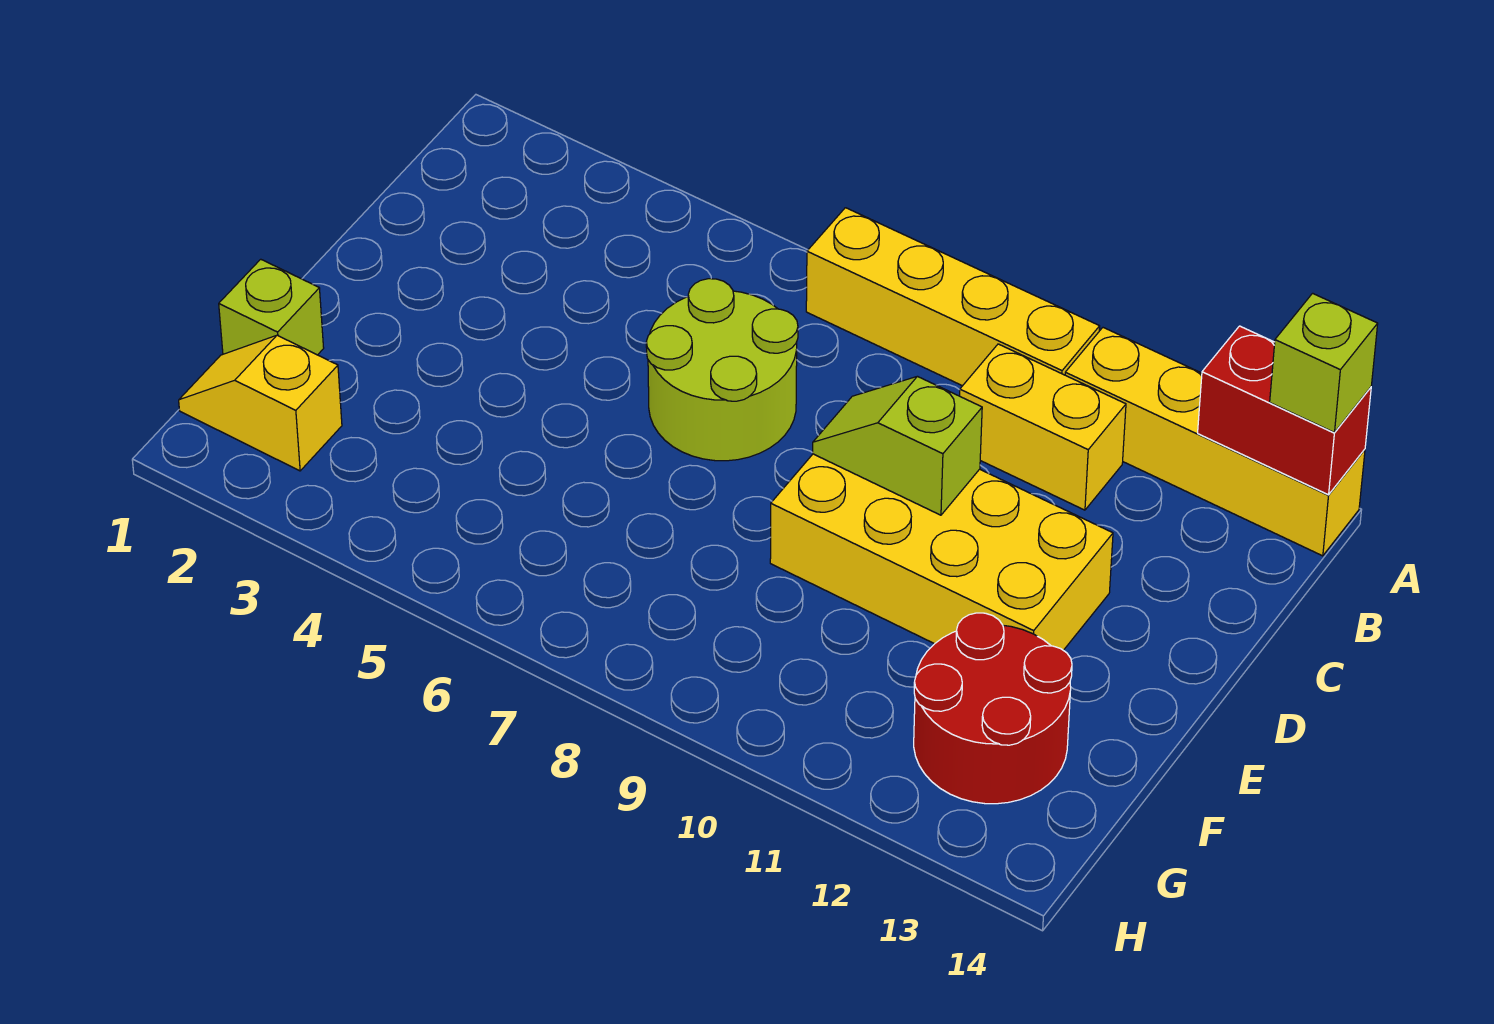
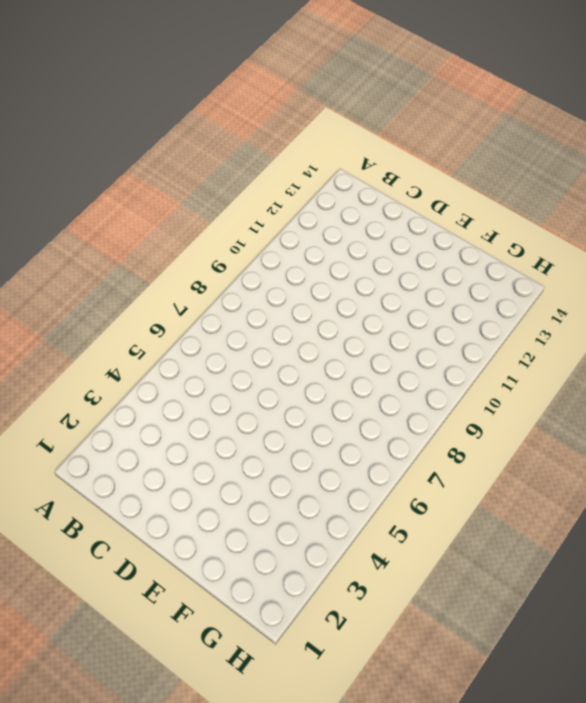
none -> yellow 1x4 brick [806,208,1100,386]
none -> yellow 1x4 brick [1065,328,1365,556]

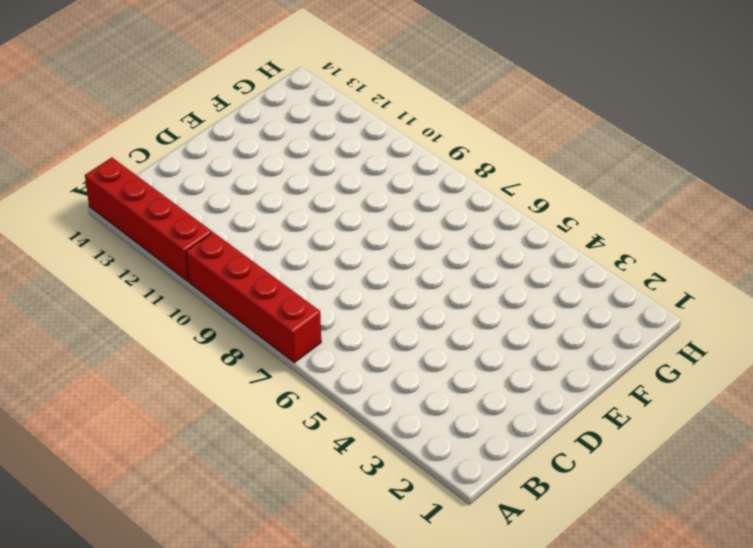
red 1x4 brick [186,232,321,363] -> yellow 1x4 brick [806,208,1100,386]
red 1x4 brick [85,157,212,281] -> yellow 1x4 brick [1065,328,1365,556]
none -> yellow 1x2 brick [960,344,1126,510]
none -> lime 2x2 round brick [646,279,798,461]

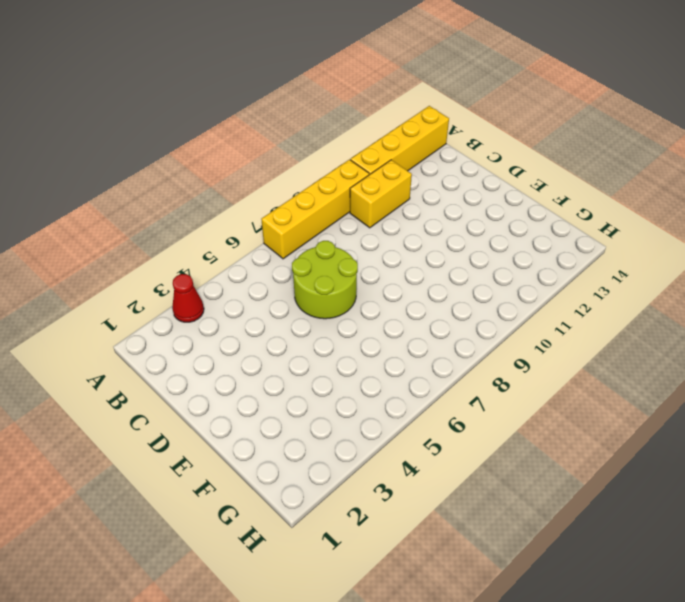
red 1x1 cone [172,274,204,322] -> none
none -> yellow 2x4 brick [770,454,1113,650]
none -> lime 1x1 brick [219,259,324,355]

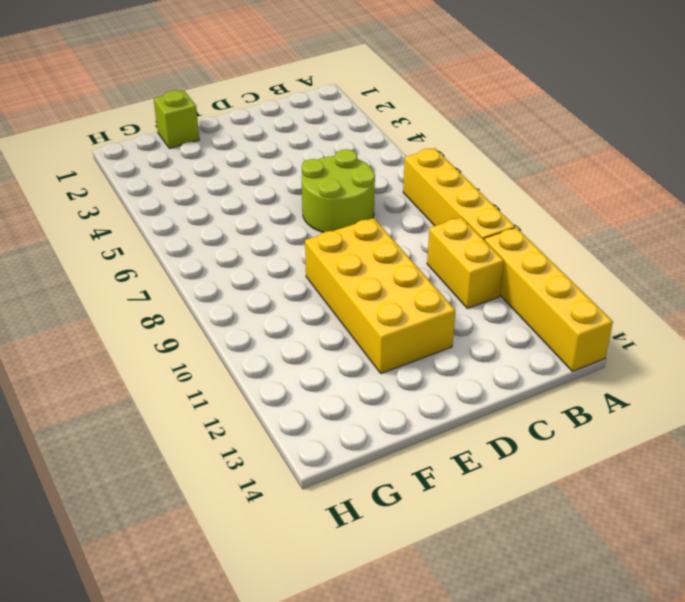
none -> red 2x2 round brick [914,613,1072,804]
none -> yellow 1x2 slope [179,335,342,471]

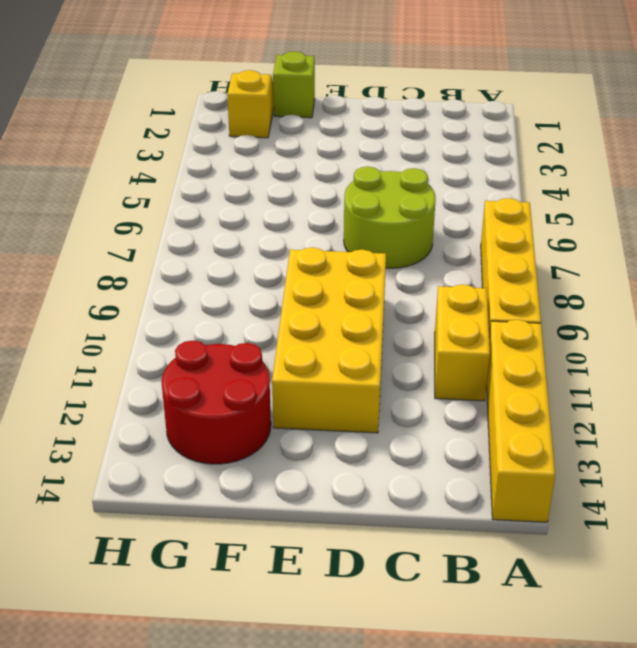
none -> red 1x2 brick [1198,326,1371,495]
none -> lime 1x2 slope [813,376,982,515]

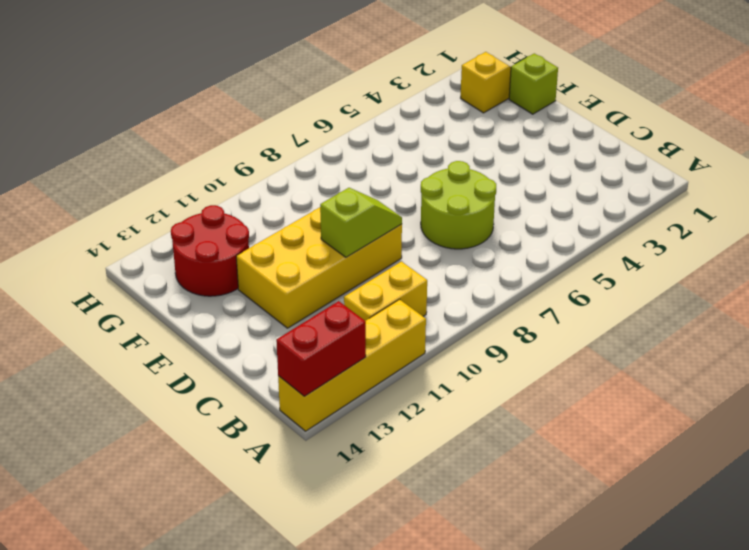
none -> yellow 1x4 brick [806,208,1100,386]
none -> lime 1x1 brick [1270,293,1378,433]

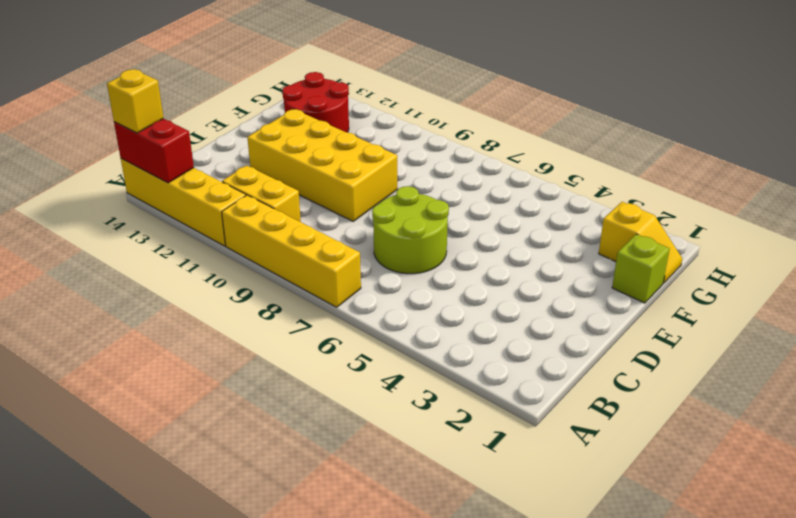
yellow 1x1 brick [107,69,164,133] -> lime 1x1 brick [1270,293,1378,433]
none -> lime 1x2 slope [813,376,982,515]

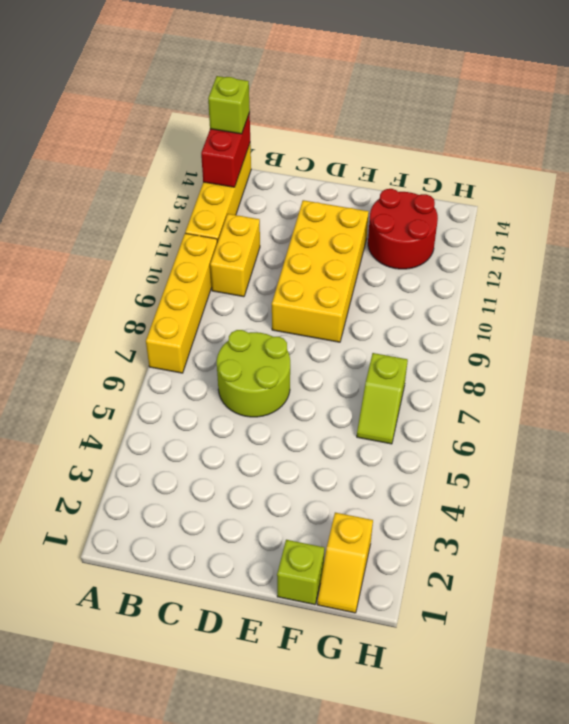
lime 1x2 slope [357,353,408,444] -> lime 1x2 slope moved to [813,376,982,515]

